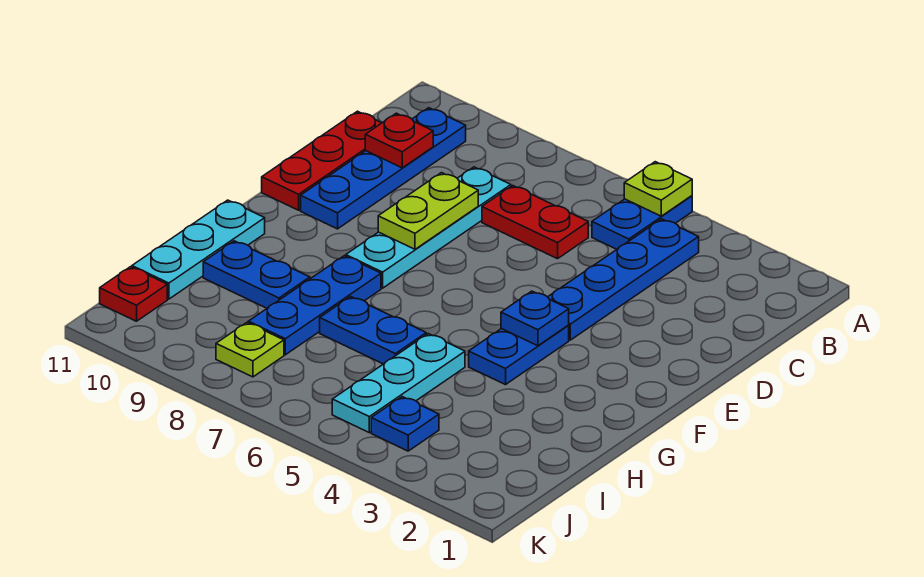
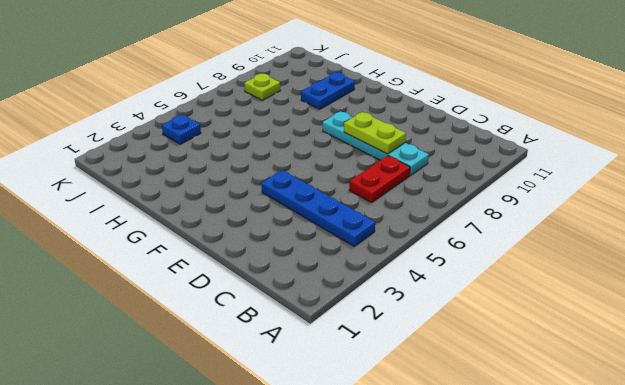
none -> blue 1x2 plate [592,196,692,249]
none -> blue 1x4 plate [301,108,466,229]
none -> red 1x3 plate [262,111,381,210]

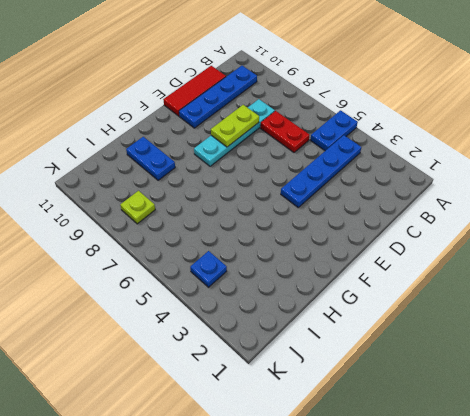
red 1x3 tile [163,66,226,116] -> red 1x3 plate [262,111,381,210]
none -> blue 1x2 plate [469,325,569,385]
none -> blue 1x3 plate [248,256,381,355]
none -> cyan 1x3 plate [132,200,265,299]

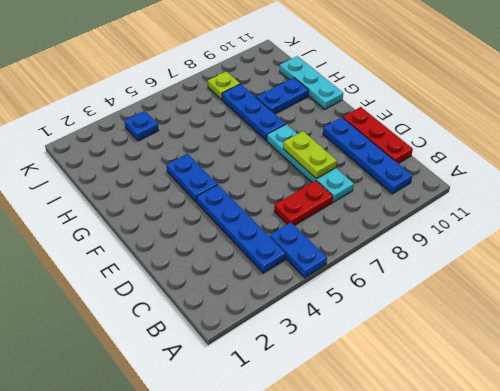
none -> cyan 1x3 plate [332,334,465,433]
none -> blue 1x2 plate [320,297,426,364]
none -> red 1x1 plate [100,267,167,321]

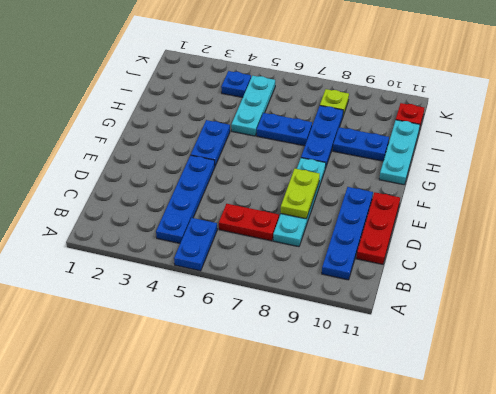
none -> lime 1x1 plate [624,162,692,216]
none -> red 1x1 plate [365,113,433,168]
none -> blue 1x1 plate [501,291,569,346]

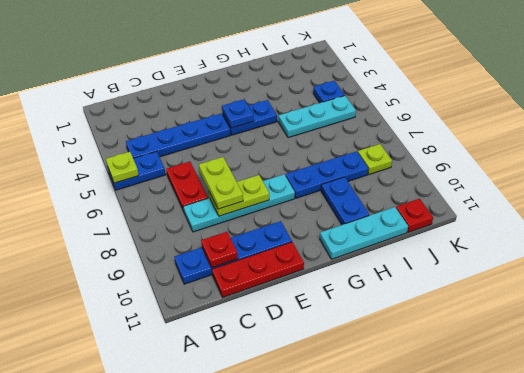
lime 1x2 plate [199,157,243,209] -> none
none -> blue 1x2 plate [320,297,426,364]

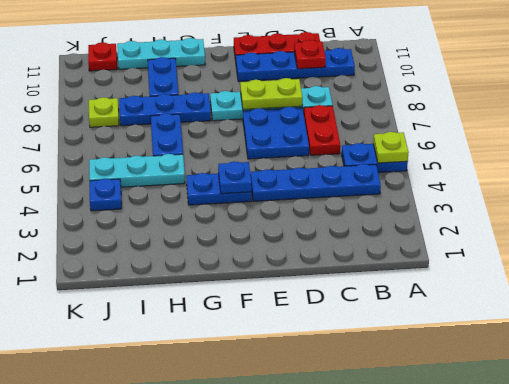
blue 2x2 plate [243,107,309,159] -> none

